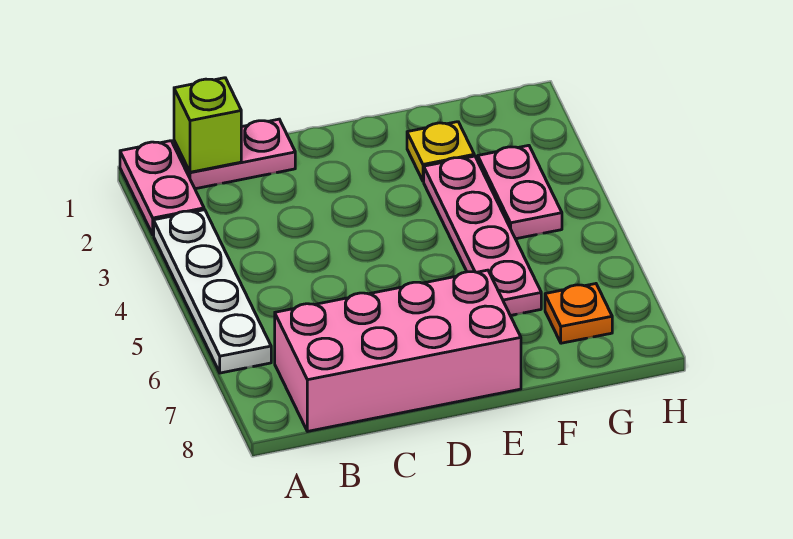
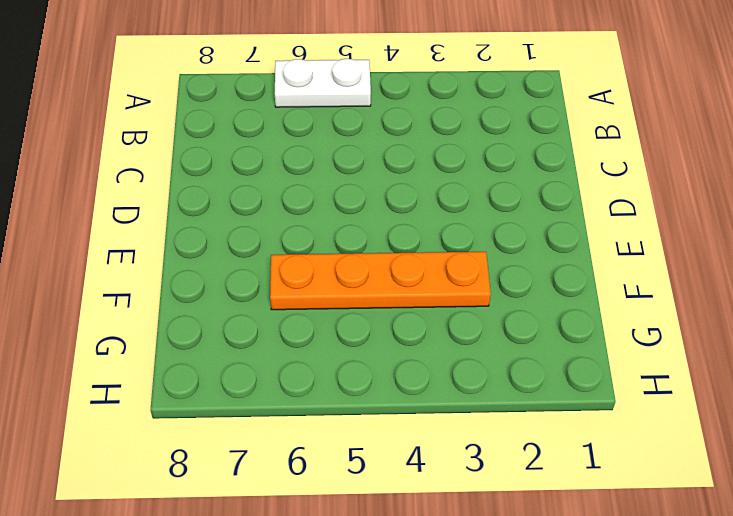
white 1x2 plate [275,59,371,107] -> white 1x4 plate [154,210,271,373]
orange 1x4 plate [270,252,491,310] -> pink 1x4 plate [424,156,541,316]
none -> pink 1x2 plate [120,141,204,235]
none -> pink 1x2 plate [174,119,295,189]

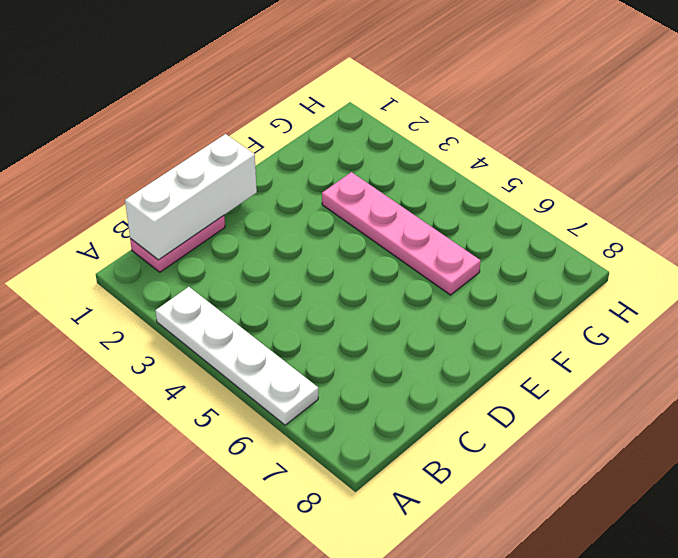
white 1x3 brick [125,134,257,260] -> lime 1x1 brick [174,78,241,172]
none -> pink 1x2 plate [120,141,204,235]
none -> pink 2x4 brick [275,270,521,431]

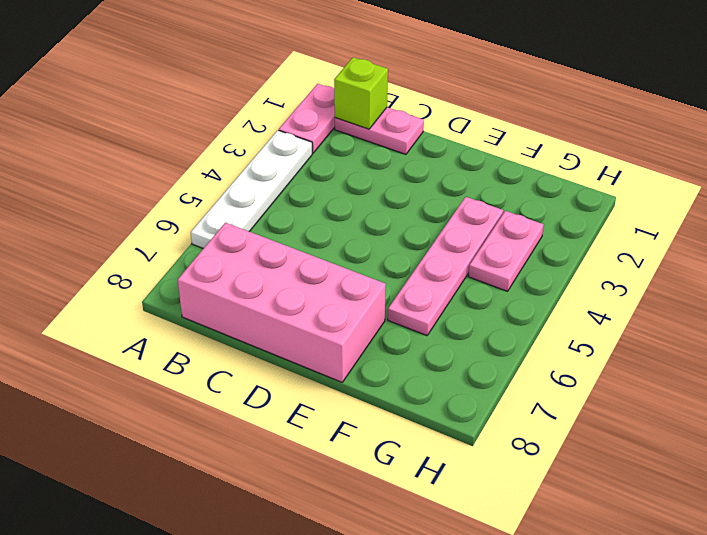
none -> yellow 1x1 plate [407,122,474,181]
none -> orange 1x1 plate [545,284,612,343]

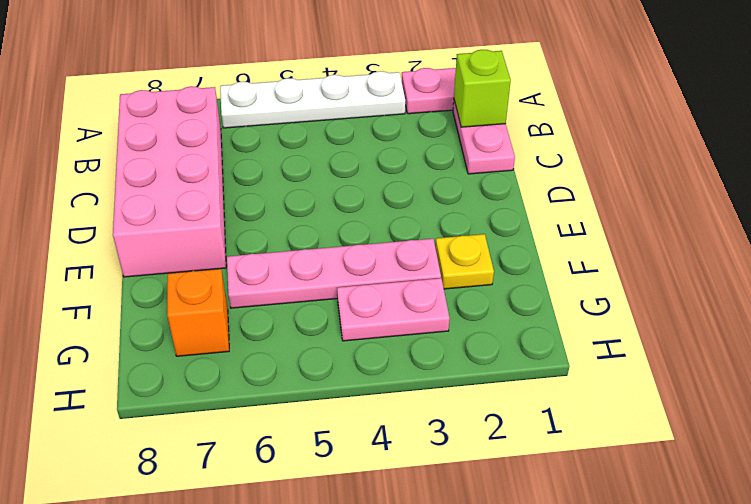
orange 1x1 brick [167,269,229,356] -> orange 1x1 plate [545,284,612,343]

